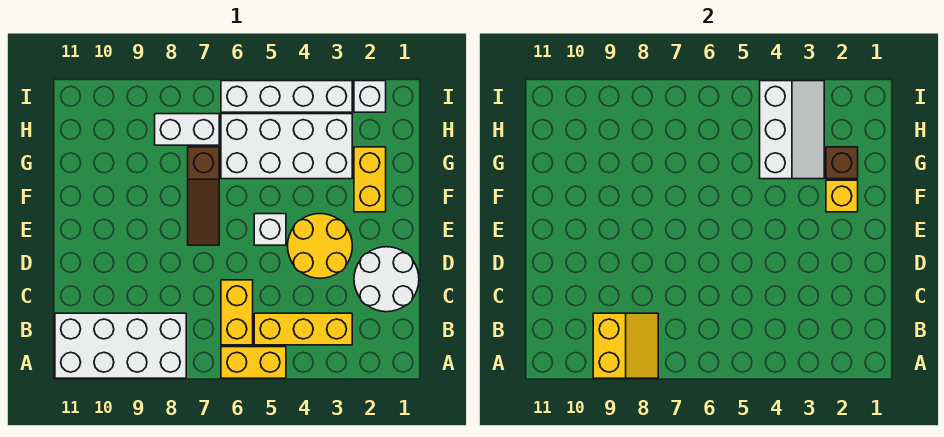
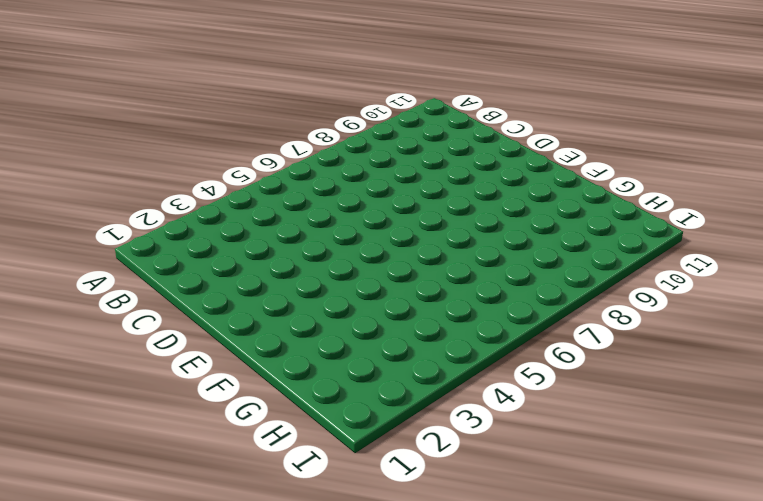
none -> yellow 1x2 brick [221,347,286,378]
none -> white 2x4 brick [55,313,186,378]
none -> yellow 1x3 brick [254,313,352,345]

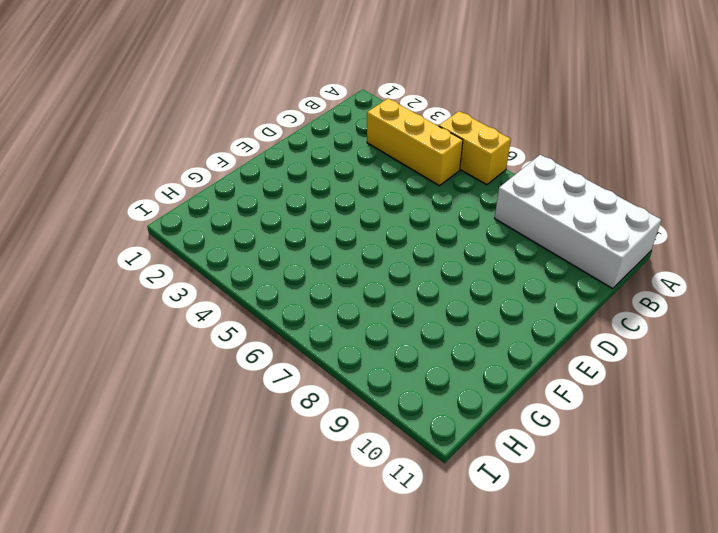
none -> yellow 1x2 brick [221,280,253,345]
none -> white 2x2 round brick [354,247,419,312]
none -> yellow 2x2 round brick [288,214,352,278]

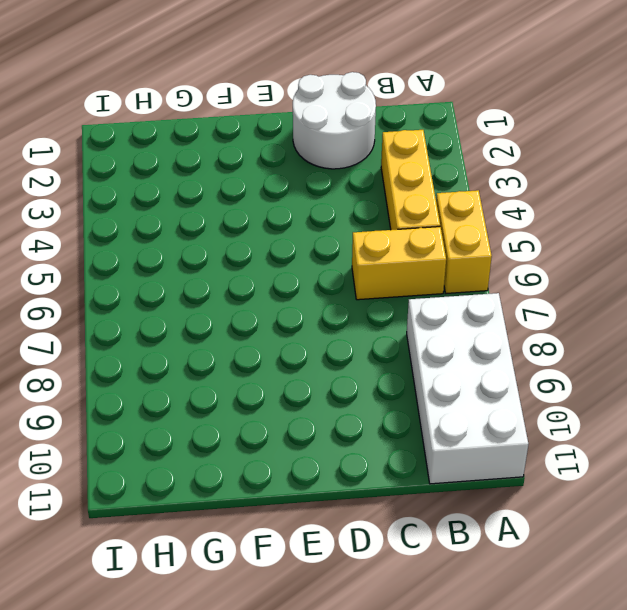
none -> yellow 2x2 round brick [288,214,352,278]
none -> white 1x1 brick [254,214,286,245]
none -> brown 1x3 slope [188,147,219,245]

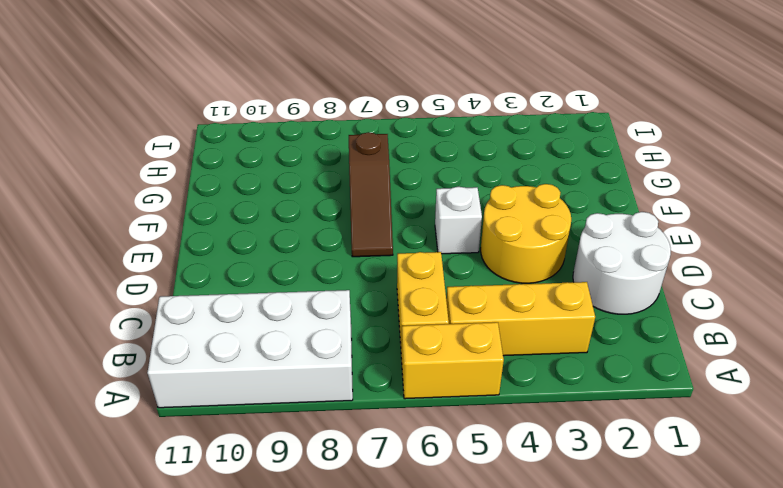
none -> yellow 1x2 brick [354,147,386,212]
none -> white 2x4 brick [221,114,352,179]
none -> white 1x2 brick [155,114,219,145]

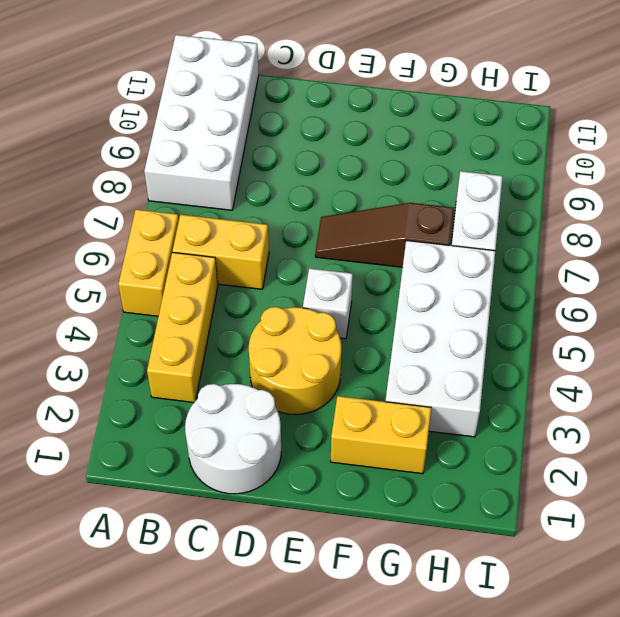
none -> white 1x1 brick [354,81,386,112]
none -> white 1x4 brick [221,81,352,112]
none -> yellow 2x2 slope [593,313,658,378]

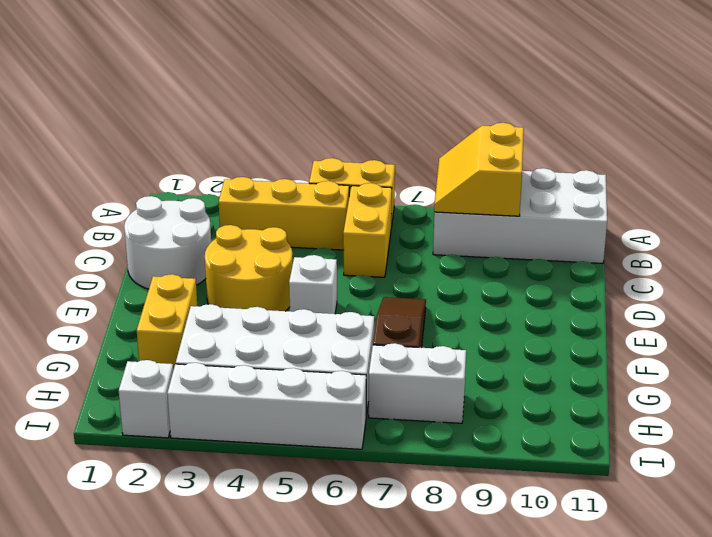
none -> yellow 1x1 brick [826,180,858,212]
none -> brown 1x1 brick [826,147,858,179]
none -> white 2x3 slope [760,81,824,179]

